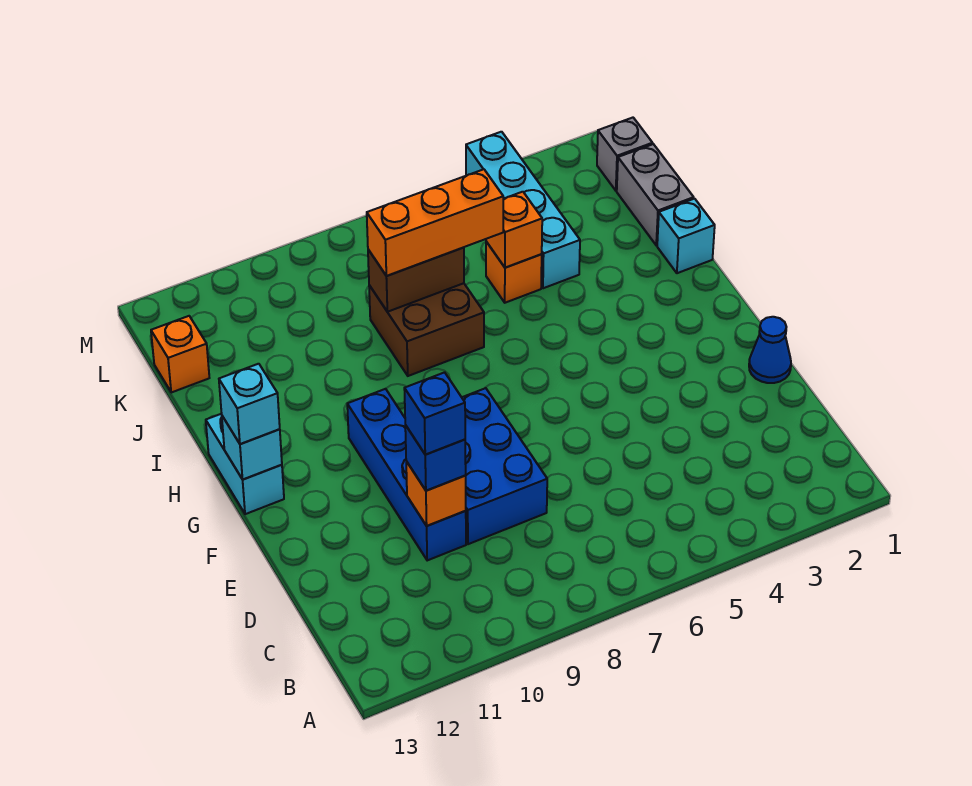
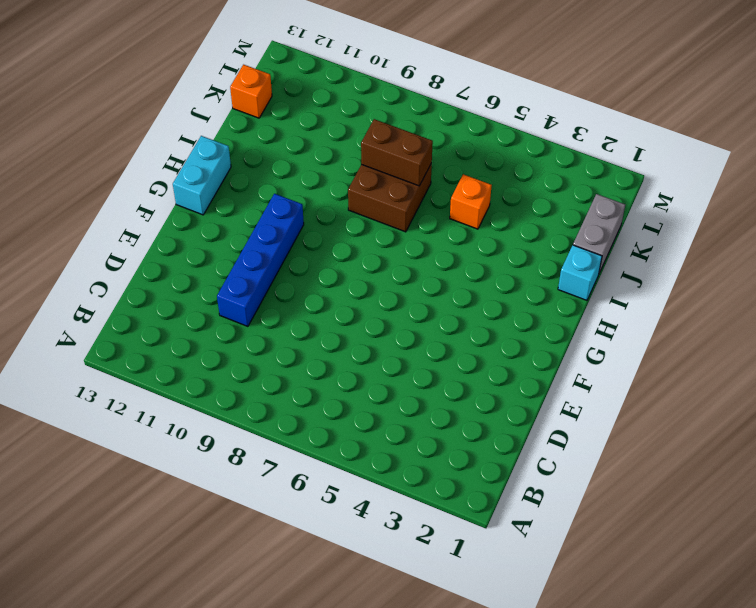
none -> blue 2x3 brick [462,388,547,544]
none -> blue 1x1 cone [749,317,791,383]
none -> cyan 1x4 brick [466,132,580,288]

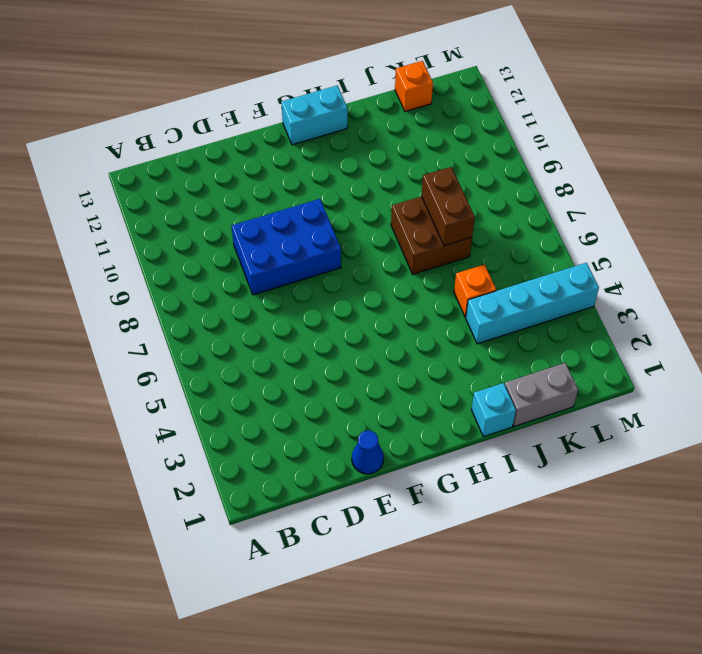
none -> blue 1x4 brick [347,389,466,560]
none -> grey 1x1 brick [597,118,653,191]
none -> orange 1x1 brick [406,461,466,526]

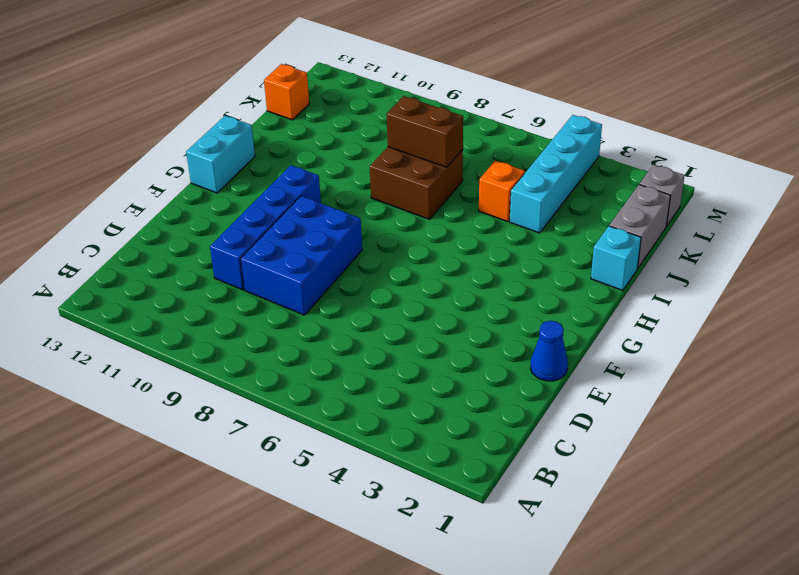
none -> orange 1x1 brick [406,461,466,526]
none -> cyan 1x1 brick [222,416,282,479]
none -> orange 1x1 brick [486,192,542,268]

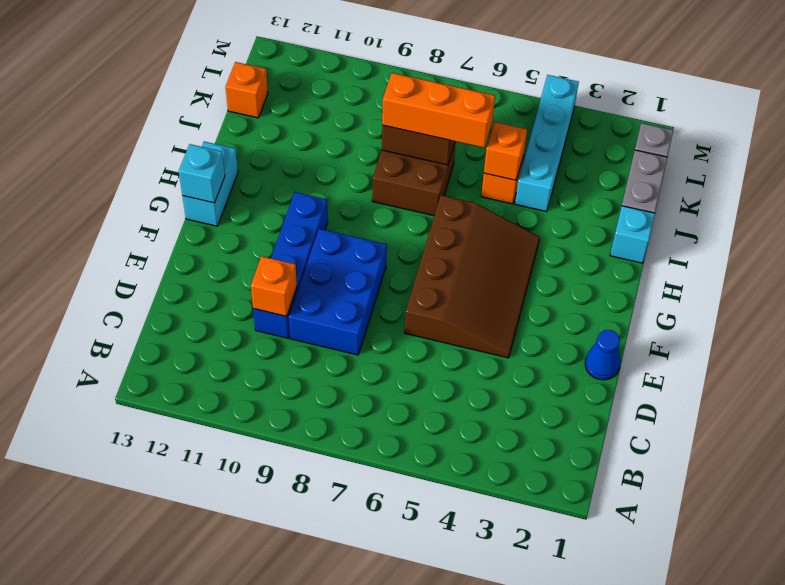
brown 3x4 slope [405,195,540,358] -> none
none -> blue 1x1 brick [405,425,466,491]
none -> cyan 1x1 brick [219,364,280,444]
none -> blue 1x1 brick [404,372,465,455]

